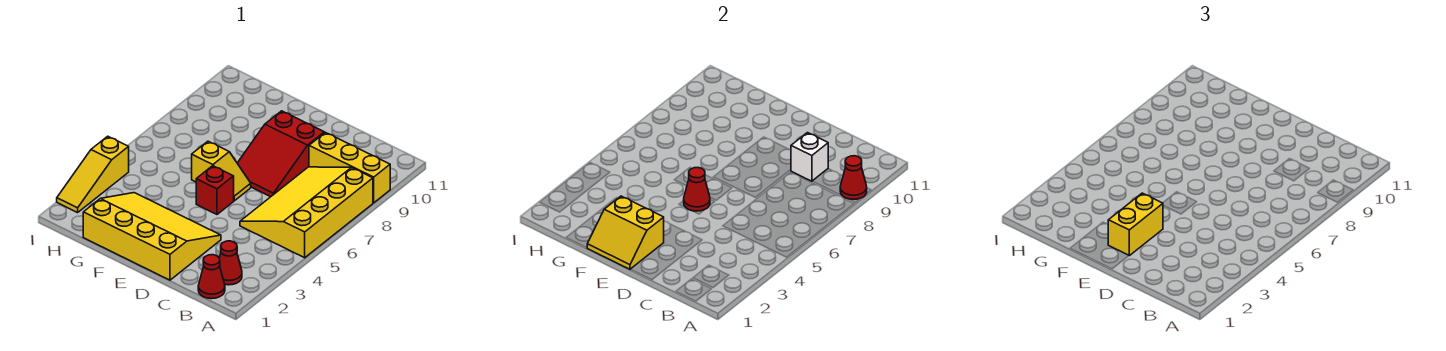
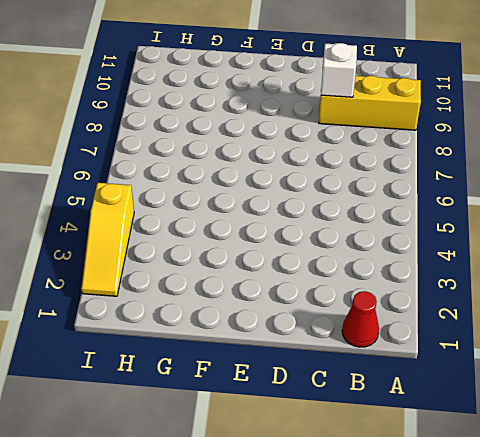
none -> yellow 3x4 slope [240,167,373,258]
none -> red 1x1 cone [220,241,242,285]
none -> yellow 3x4 slope [83,193,221,280]

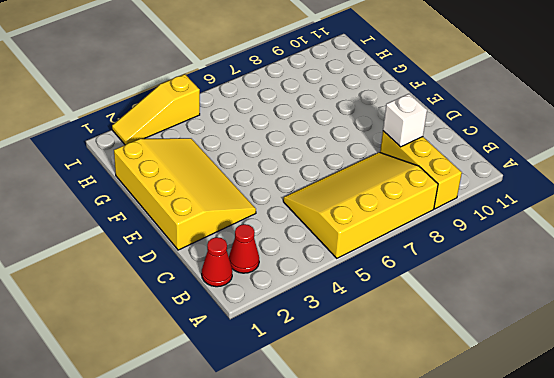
none -> red 2x3 slope [237,111,324,197]
none -> red 1x1 brick [196,166,234,214]
none -> yellow 1x2 slope [192,141,251,201]

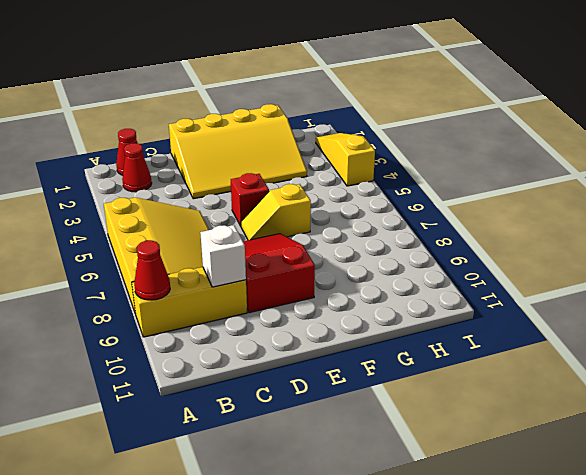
none -> yellow 2x2 slope [587,196,664,269]
none -> red 1x1 cone [684,168,710,211]
none -> yellow 1x2 brick [1108,193,1163,256]

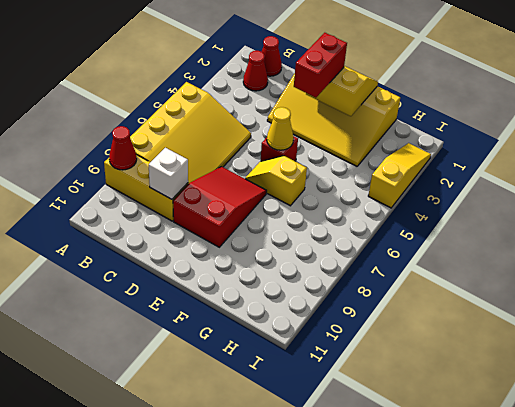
red 1x2 brick [294,33,347,98] -> yellow 1x2 brick [1108,193,1163,256]
yellow 1x1 cone [267,107,294,150] -> red 1x1 cone [684,168,710,211]

